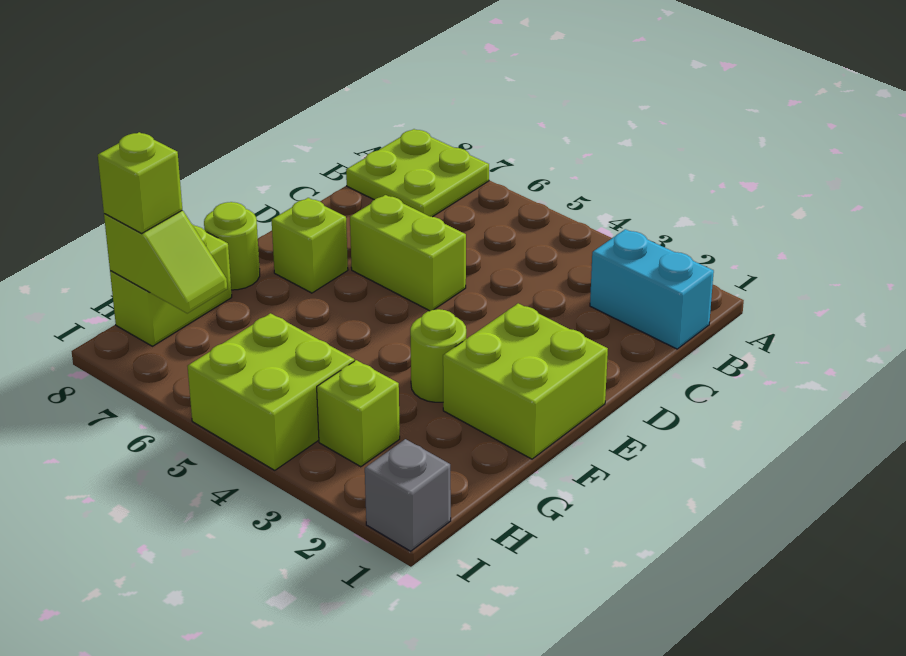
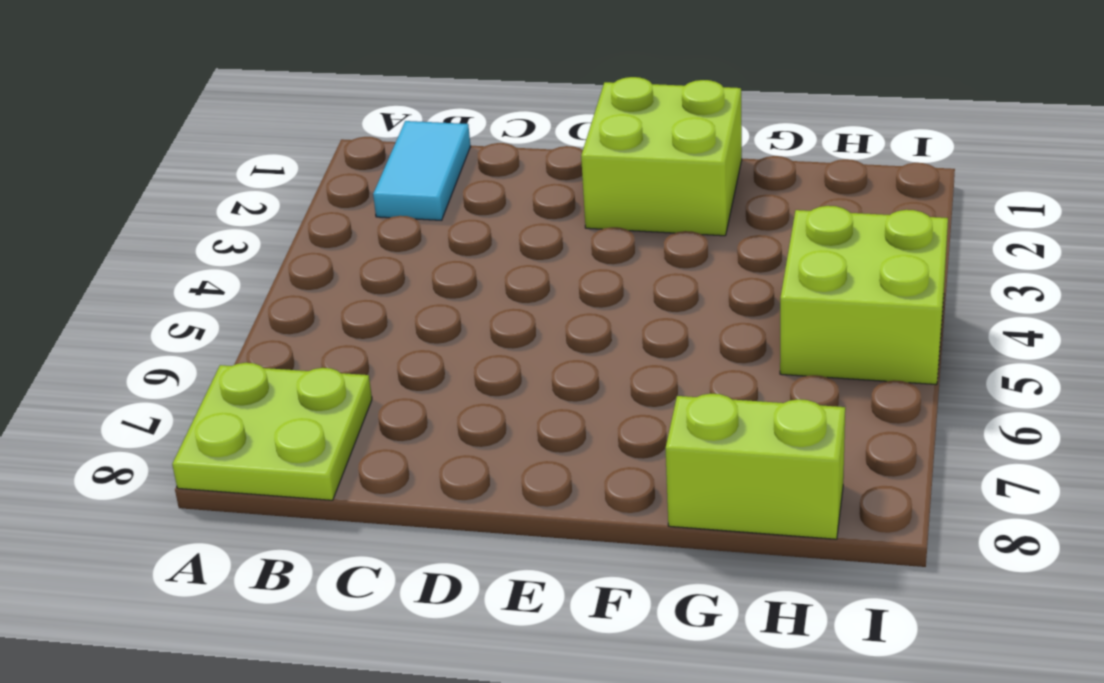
cyan 1x2 tile [373,121,471,220] -> cyan 1x2 brick [590,229,714,349]
none -> lime 1x2 brick [350,195,466,311]
none -> lime 1x1 brick [272,198,348,293]
none -> lime 1x1 round brick [410,309,466,402]

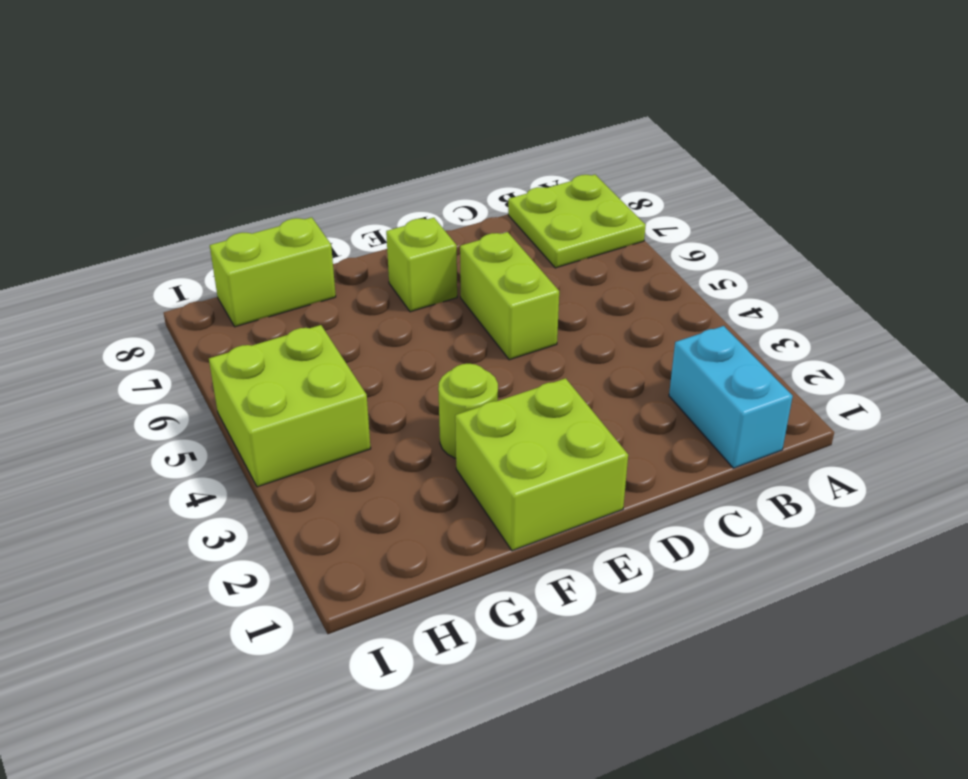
none -> lime 1x1 round brick [204,202,260,290]
none -> lime 1x1 brick [317,360,400,467]
none -> grey 1x1 brick [365,439,451,551]

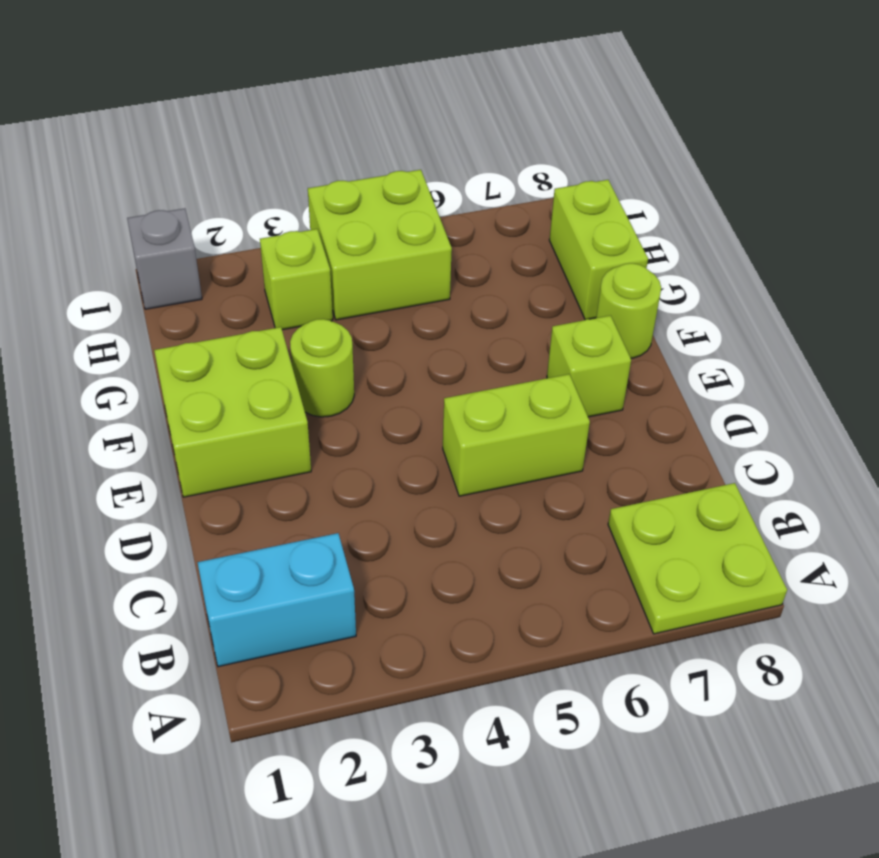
none -> lime 1x2 slope [104,211,227,313]
none -> lime 1x1 brick [98,132,182,233]

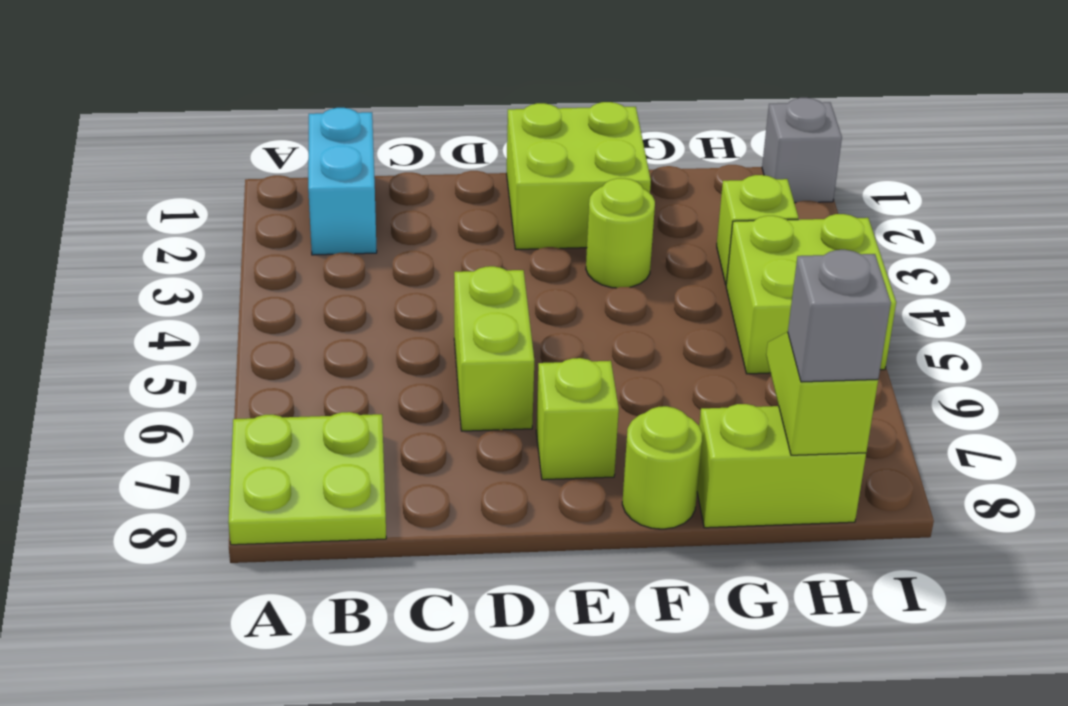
grey 1x1 brick [788,250,891,382] -> lime 1x1 brick [98,132,182,233]

